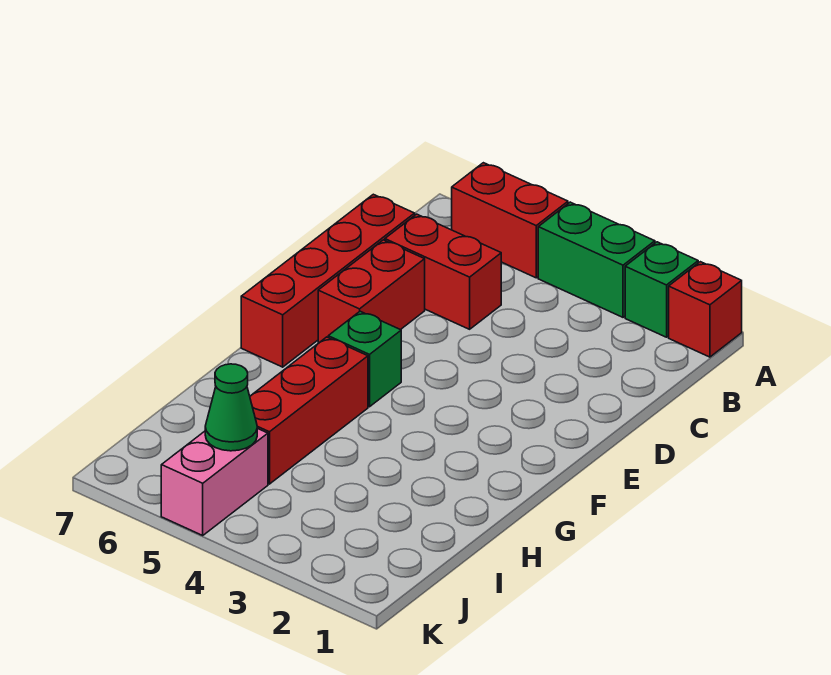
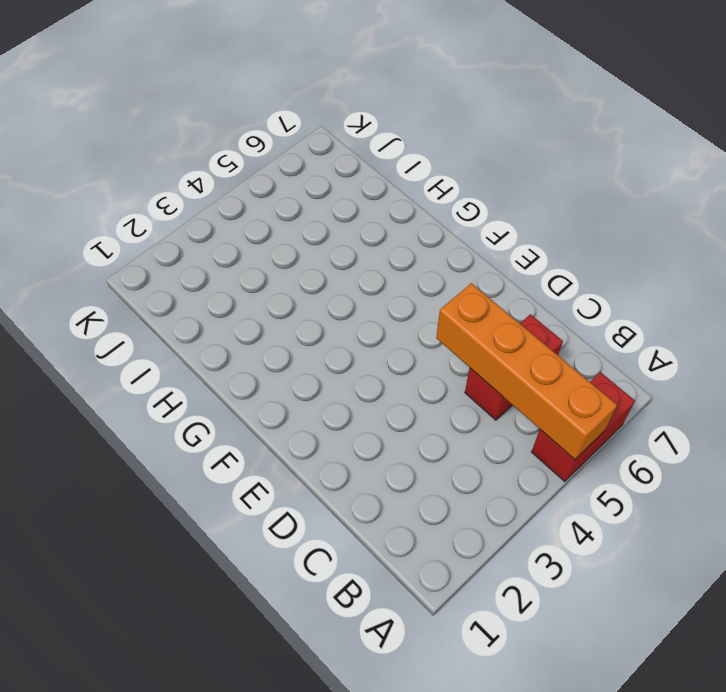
orange 1x4 brick [436,283,617,459] -> none
none -> red 1x1 brick [669,262,742,357]
none -> green 1x1 brick [625,242,698,337]

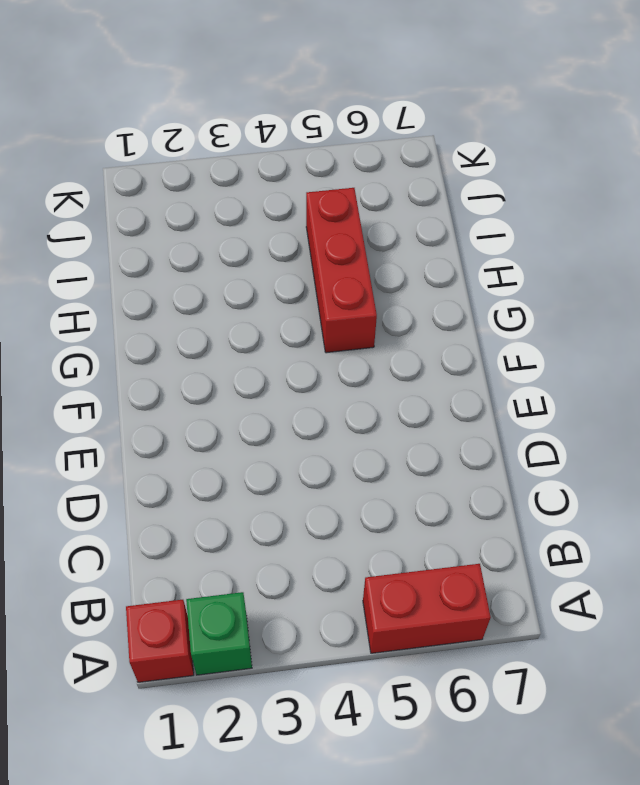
none -> green 1x2 brick [538,202,655,317]
none -> red 1x2 brick [385,214,501,329]

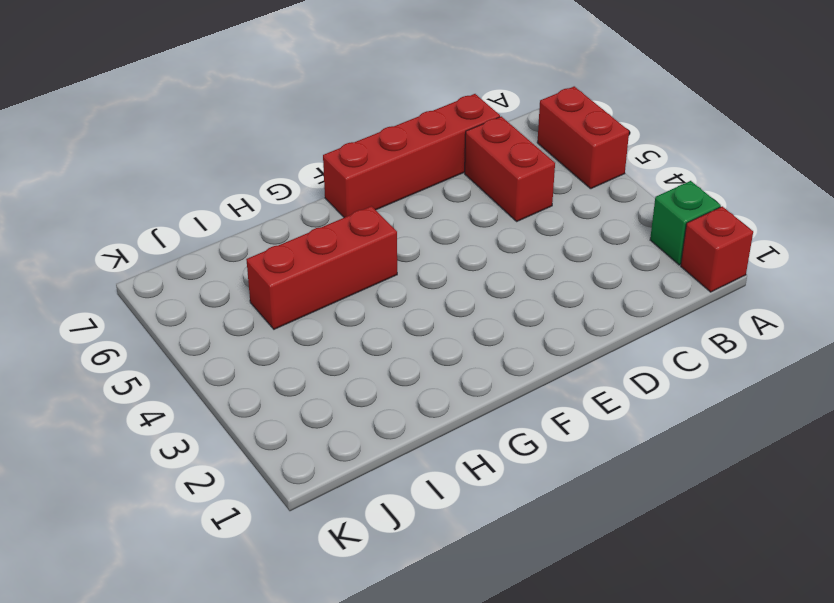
none -> green 1x2 brick [538,202,655,317]
none -> red 1x2 brick [318,240,425,343]

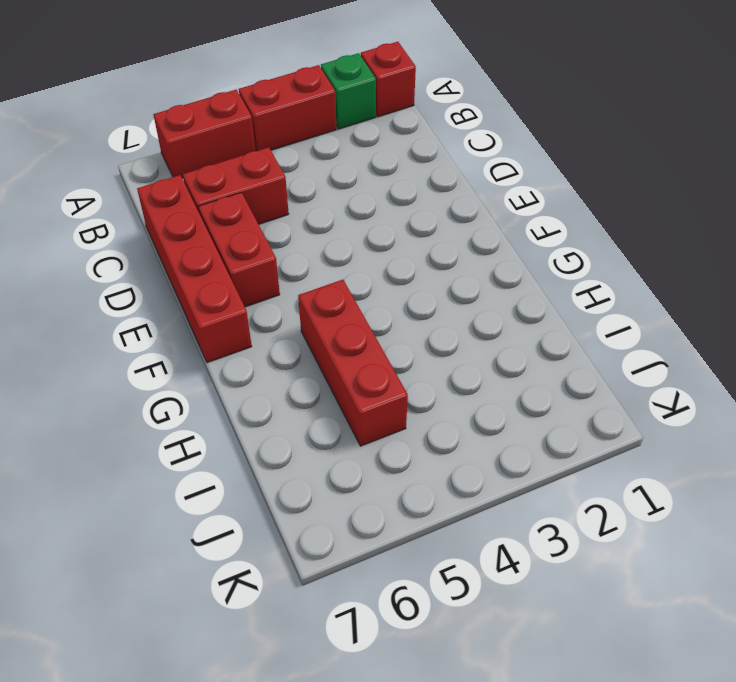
red 1x2 brick [239,65,336,151] -> green 1x2 brick [538,202,655,317]
none -> green 1x1 brick [328,311,401,407]
none -> pink 1x2 brick [161,428,268,535]

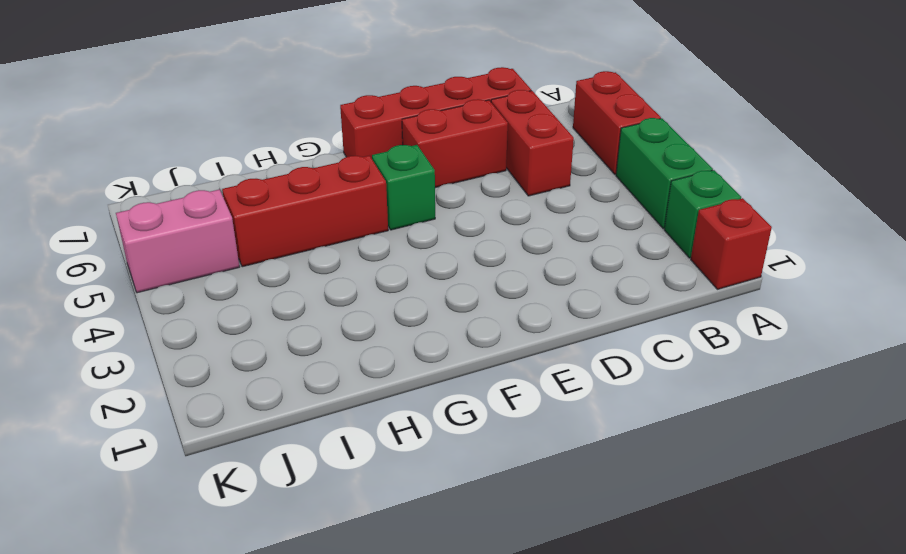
none -> green 1x1 cone [205,364,257,451]

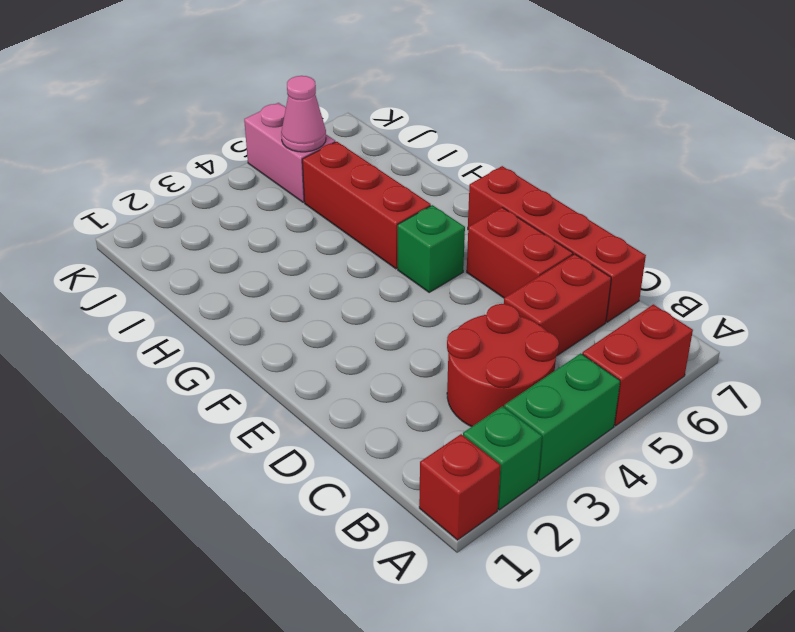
red 2x2 round brick [447,304,559,427] -> none
pink 1x1 cone [281,76,326,152] -> green 1x1 cone [205,364,257,451]

